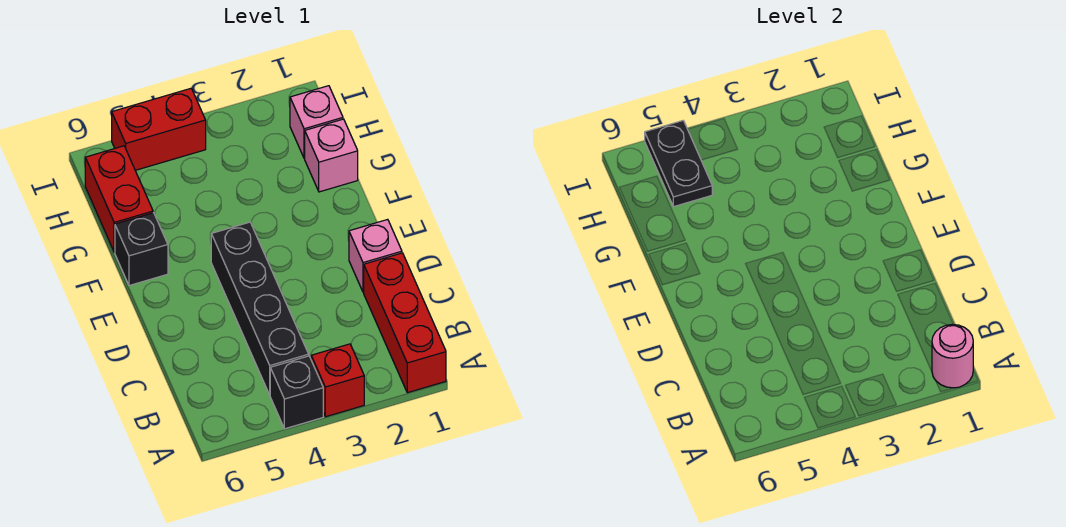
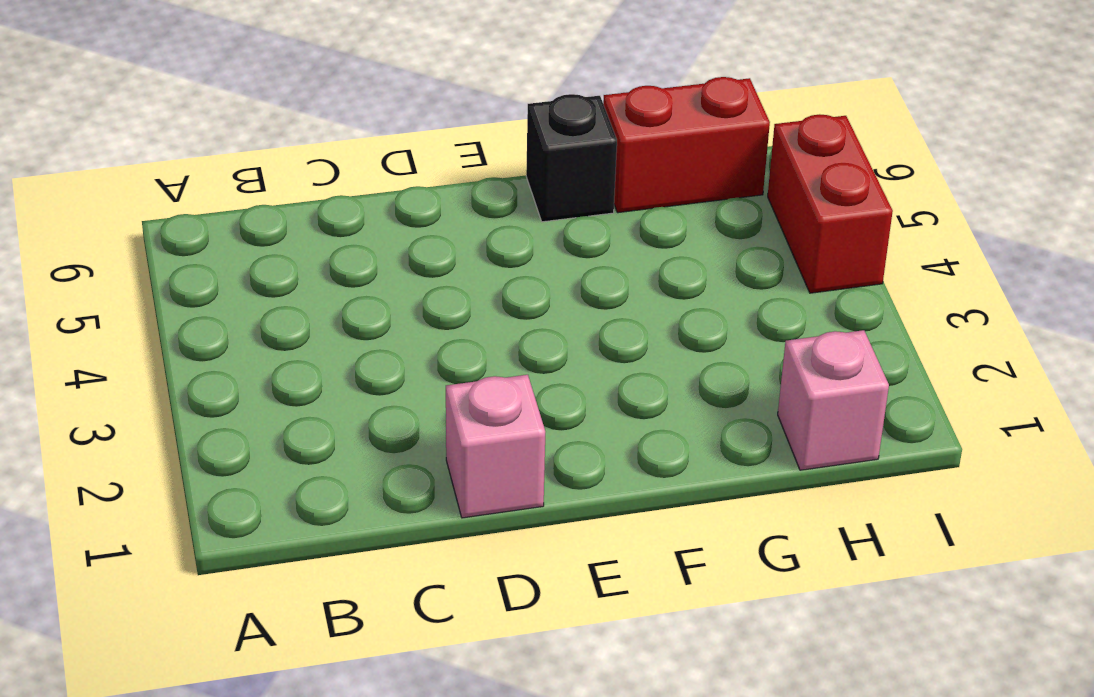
none -> red 1x3 brick [364,253,446,393]
none -> red 1x1 brick [311,344,364,417]
none -> black 1x1 brick [270,356,323,429]

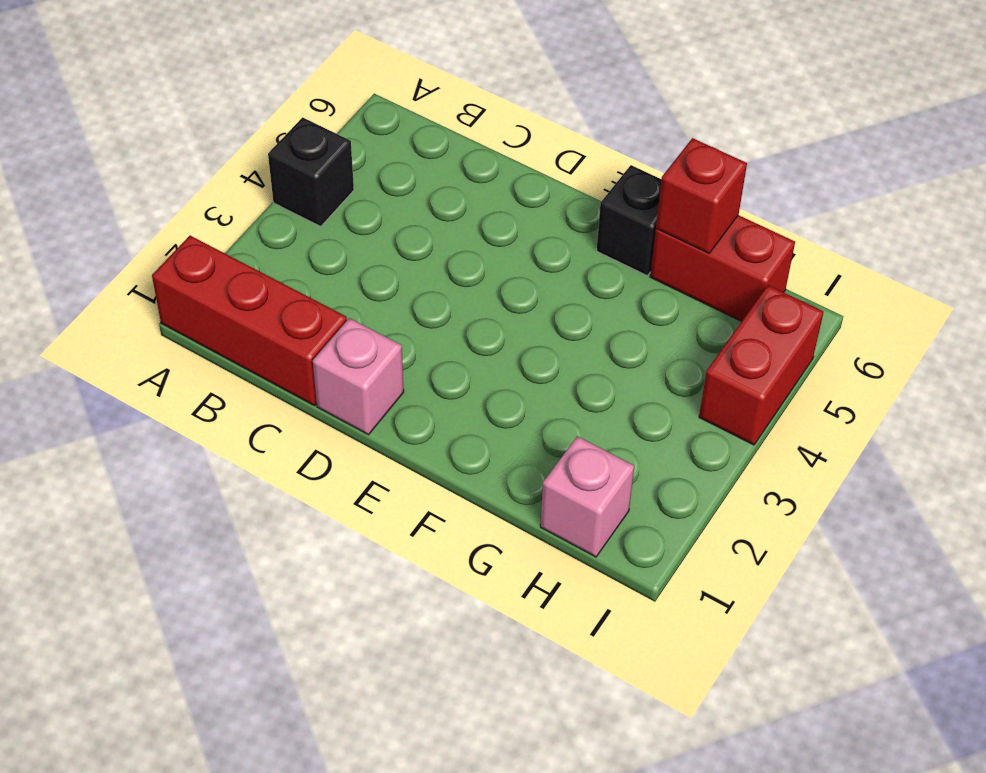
red 1x1 brick [656,138,747,253] -> red 1x1 brick moved to [311,344,364,417]
none -> black 1x4 brick [211,222,309,395]
none -> pink 1x1 brick [305,119,358,192]
none -> pink 1x1 round brick [932,325,973,388]

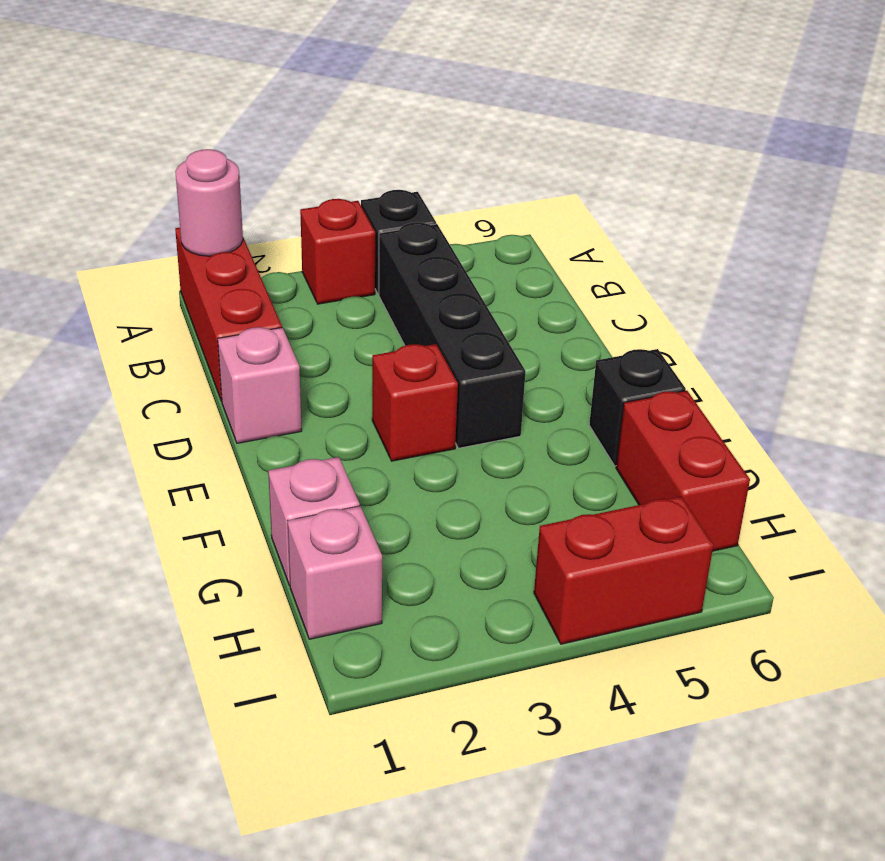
red 1x1 brick [372,344,458,461] -> none
none -> black 1x2 plate [645,121,712,207]

